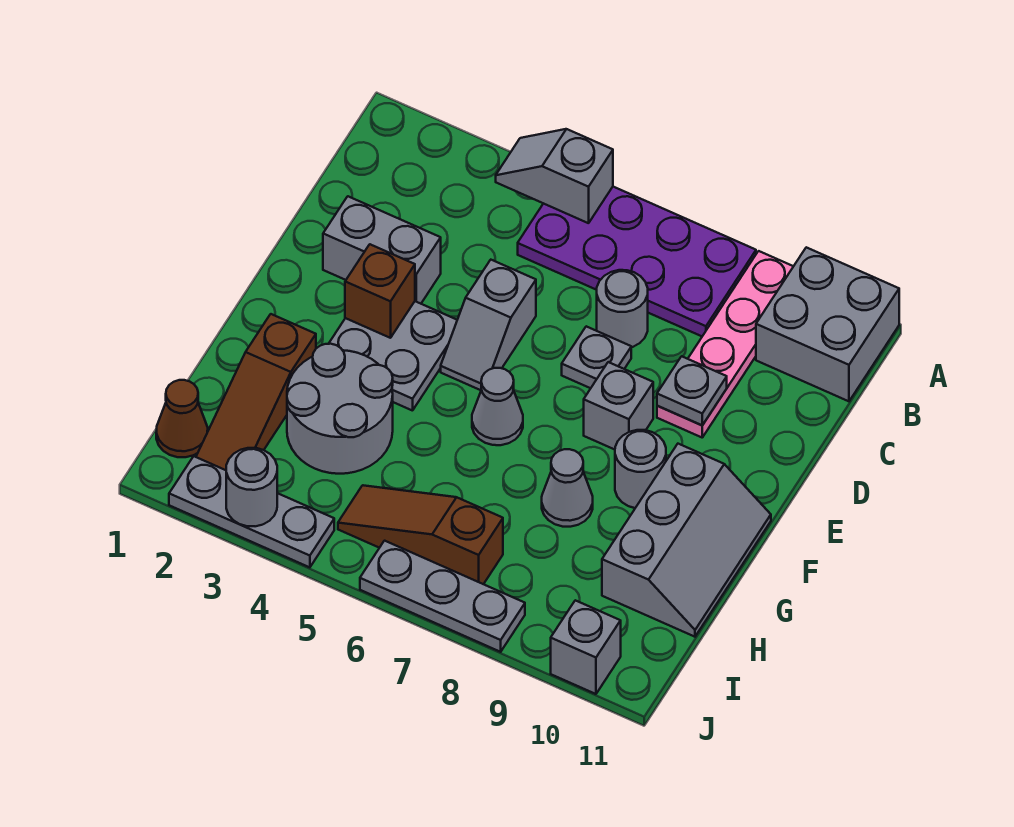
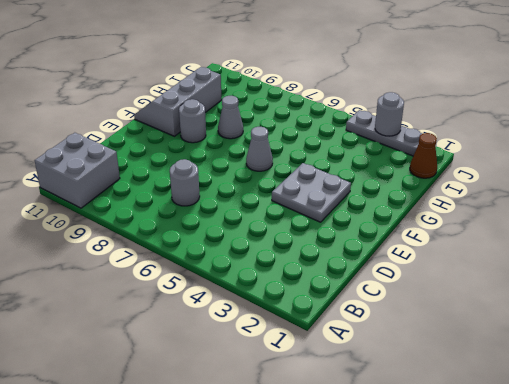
none -> purple 2x4 plate [518,187,756,336]
none -> pink 1x4 plate [657,251,793,437]
none -> grey 1x2 brick [323,196,441,304]

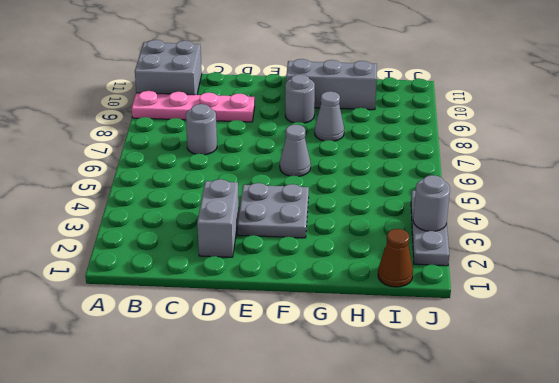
none -> purple 2x4 plate [518,187,756,336]
none -> grey 1x2 slope [441,260,536,390]
none -> grey 1x1 plate [562,326,631,388]

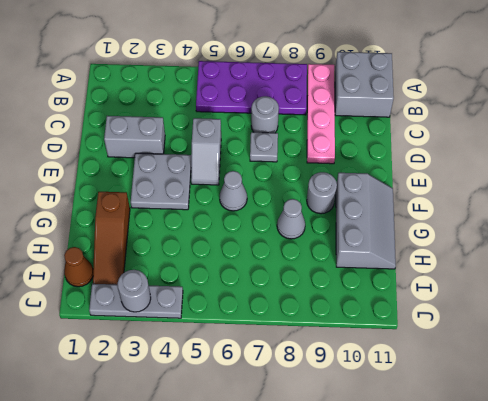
none -> grey 1x1 brick [584,362,653,450]
none -> grey 2x2 round brick [287,344,393,474]
none -> brown 1x3 slope [338,485,503,584]

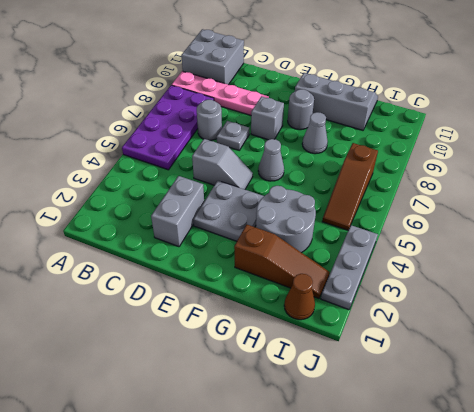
none -> grey 1x3 plate [360,541,525,652]
none -> grey 1x1 brick [551,600,621,694]
none -> grey 1x2 slope [496,129,613,223]

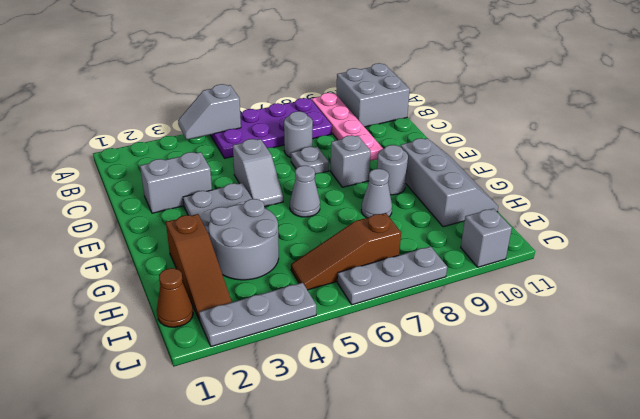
none -> grey 1x1 plate [657,356,727,425]
none -> brown 1x1 brick [345,244,415,338]
none -> grey 1x1 round brick [226,448,277,526]

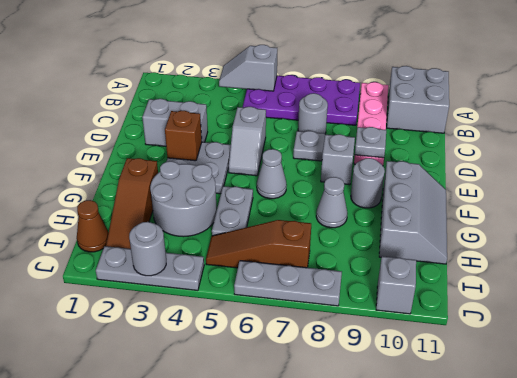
grey 1x2 plate [212,186,253,236] -> none

